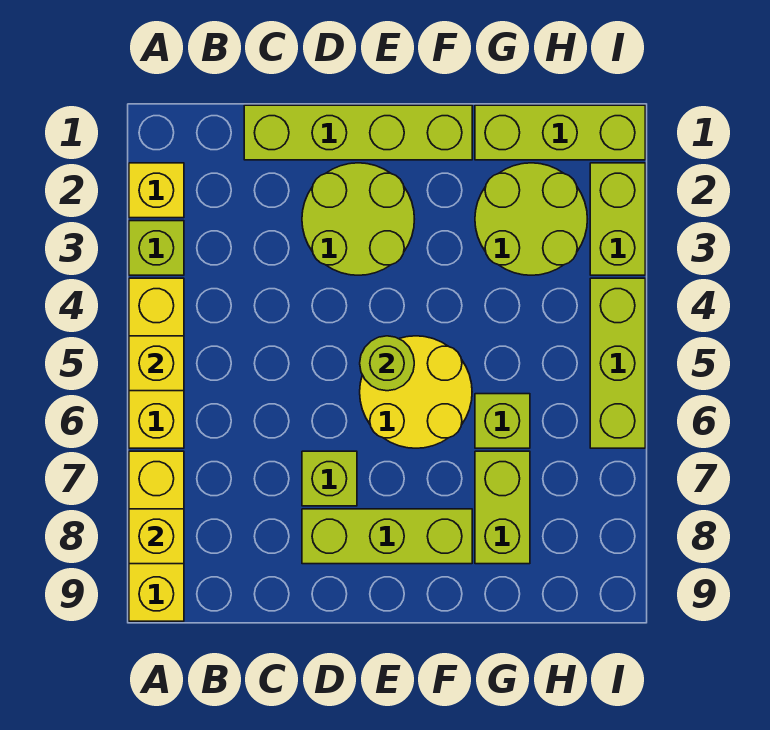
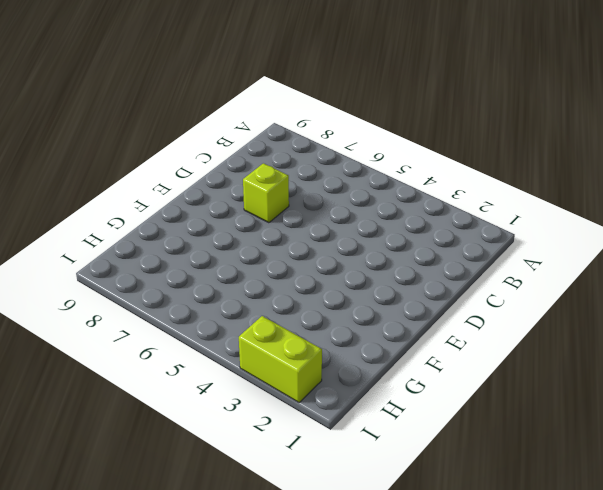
none -> yellow 1x1 brick [129,163,184,218]
none -> lime 1x1 brick [129,221,184,275]
none -> yellow 1x3 brick [129,278,184,448]

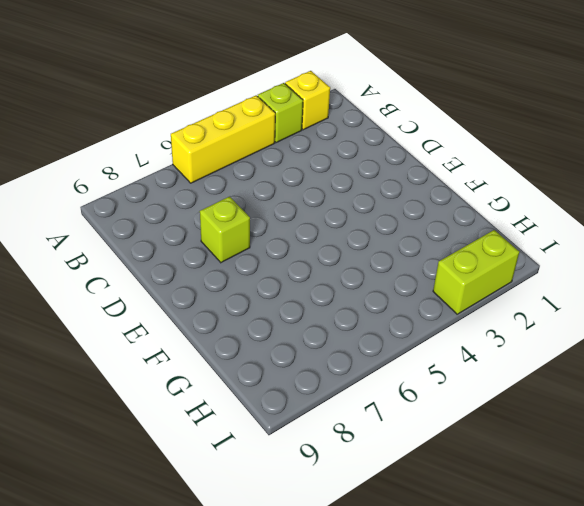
none -> yellow 1x3 brick [129,451,184,621]
none -> lime 1x4 brick [244,105,472,160]
none -> lime 2x2 round brick [302,163,414,275]

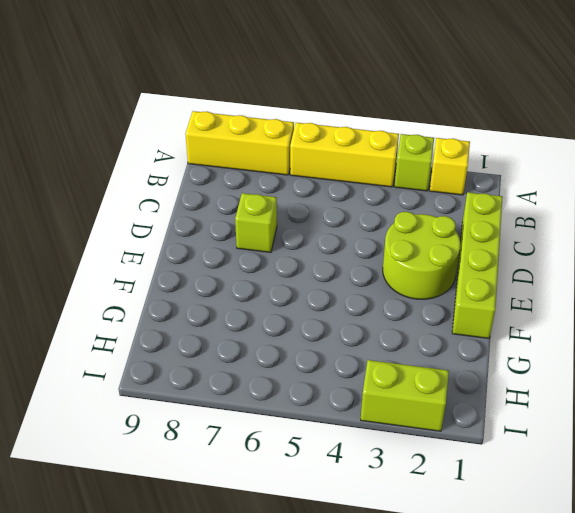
none -> lime 1x3 brick [302,509,472,564]
none -> yellow 2x2 round brick [360,336,472,448]
none -> lime 1x3 brick [475,105,645,160]

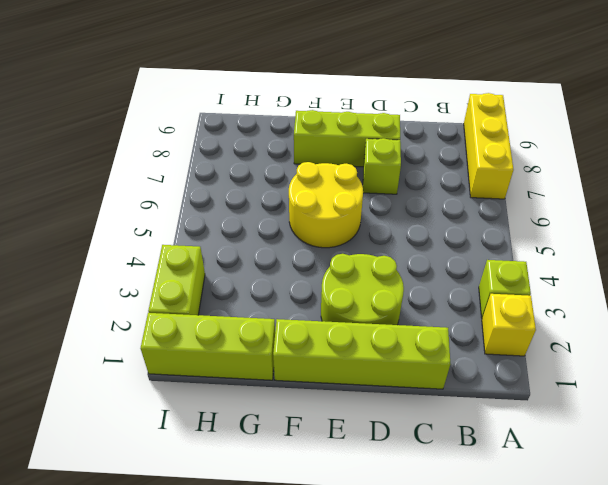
none -> yellow 1x3 brick [129,278,184,448]
none -> lime 2x2 round brick [475,163,587,275]
none -> lime 1x1 brick [475,394,530,448]

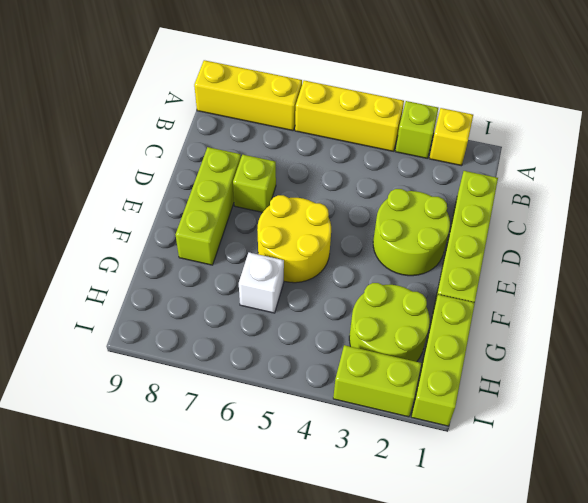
white 1x1 brick [239,253,284,313] -> lime 1x1 brick [475,394,530,448]
none -> lime 1x2 brick [475,451,530,564]
none -> lime 1x3 brick [590,278,645,448]
none -> yellow 1x1 brick [129,336,184,391]

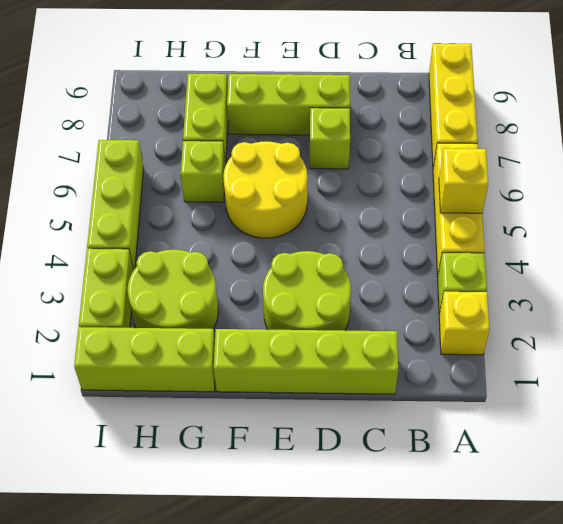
none -> yellow 1x1 brick [129,509,184,564]
none -> lime 1x1 round brick [360,336,414,391]

